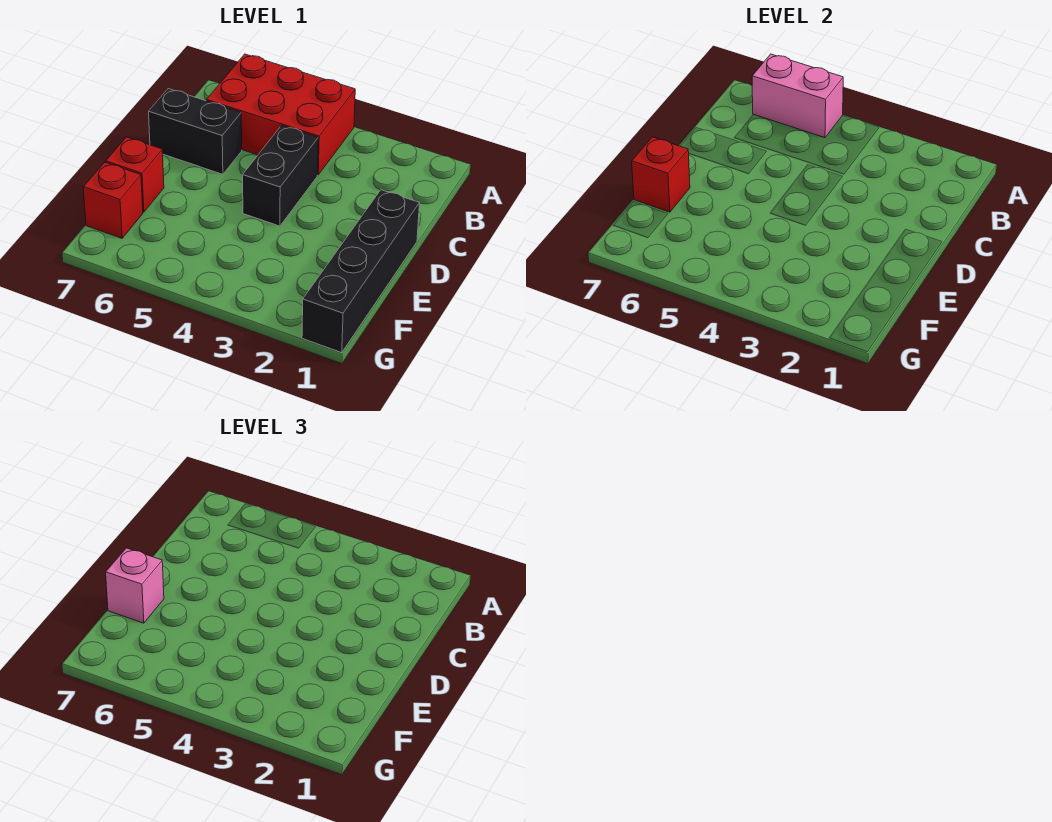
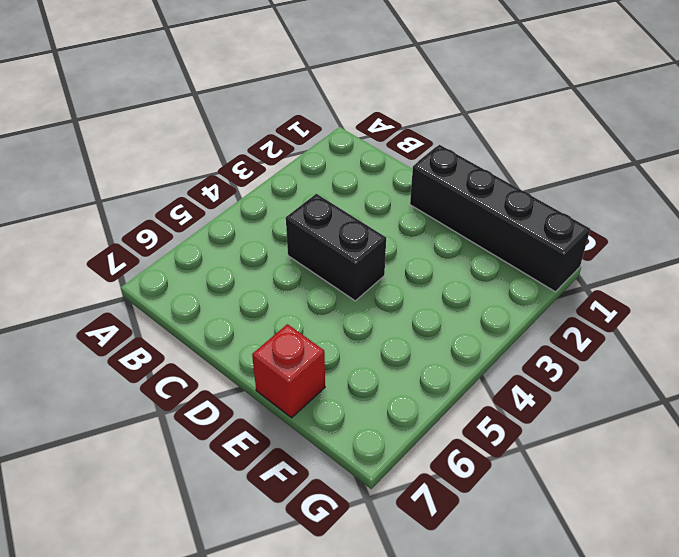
none -> red 2x3 brick [206,54,355,175]
none -> black 1x2 brick [149,89,242,174]

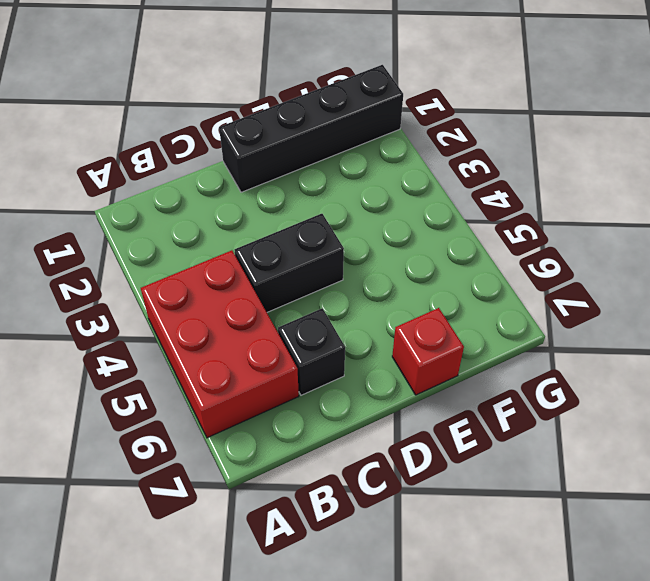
black 1x1 brick [278,308,345,395] -> black 1x2 brick [149,89,242,174]
none -> red 1x1 brick [83,162,143,238]
none -> pink 1x2 brick [752,54,843,138]

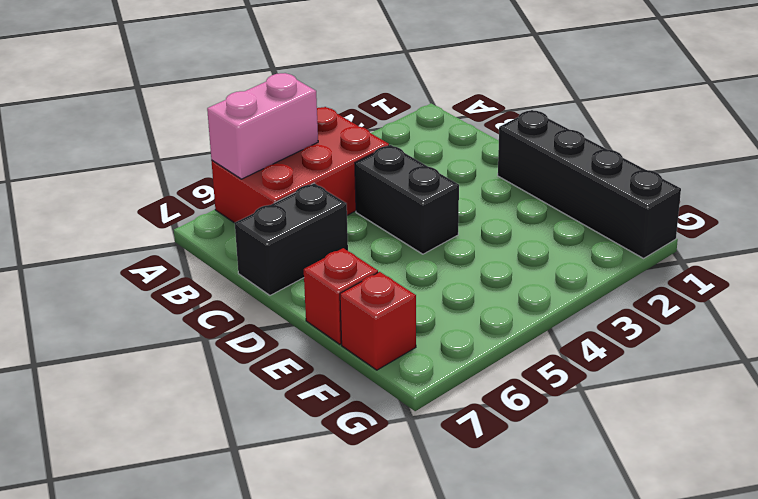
none -> red 1x1 brick [632,137,690,212]
none -> pink 1x1 brick [106,548,164,623]

